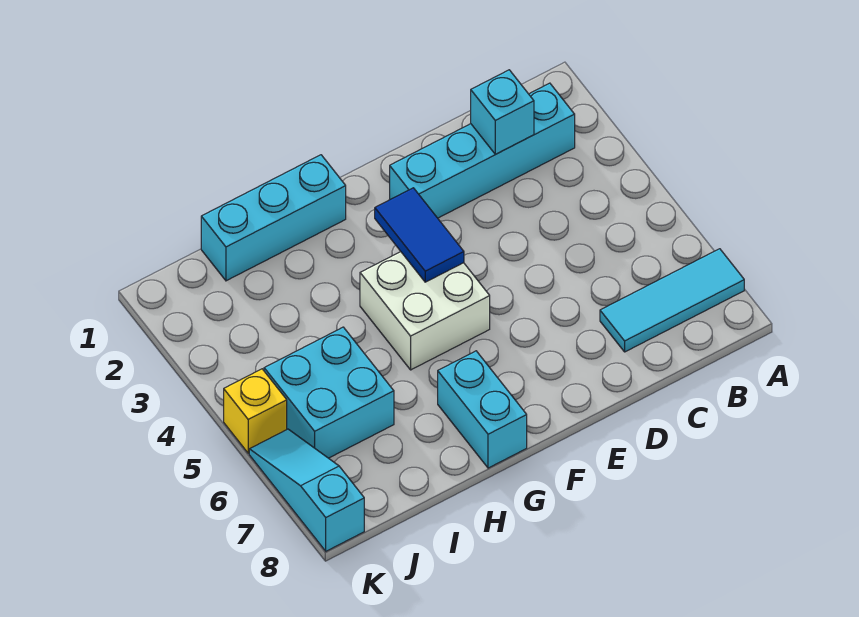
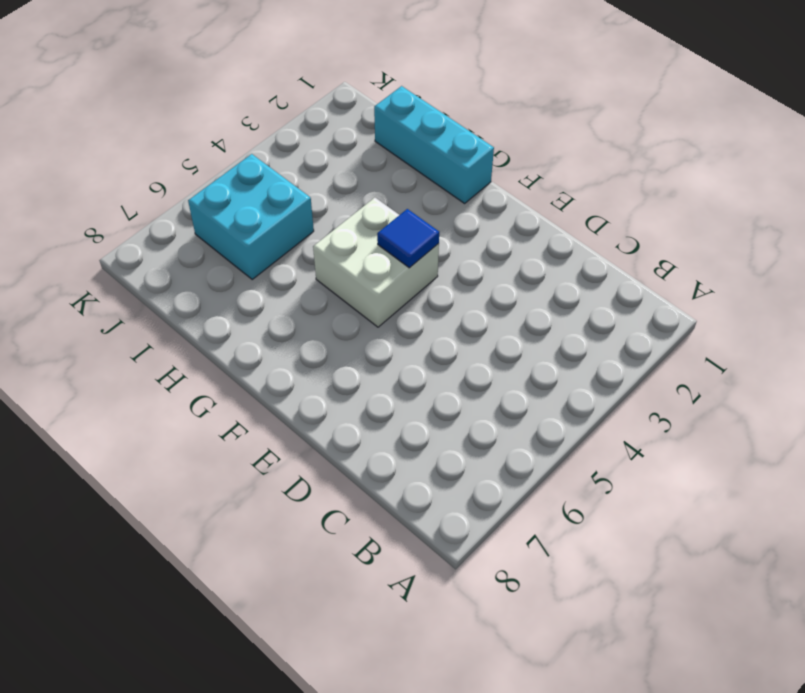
blue 1x1 tile [377,209,439,268] -> blue 1x2 tile [375,188,464,282]
none -> cyan 1x3 tile [600,249,744,352]
none -> cyan 1x4 brick [390,83,575,218]

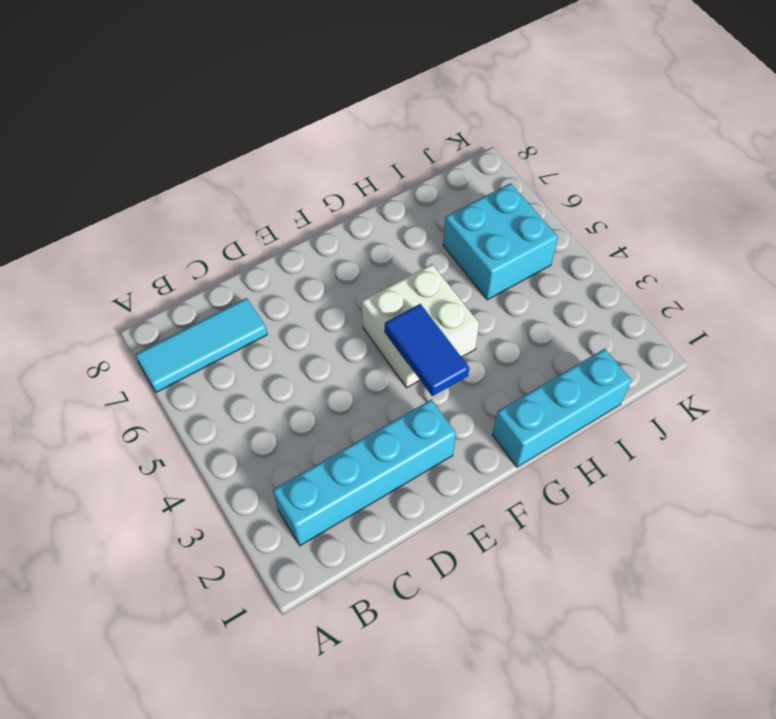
none -> cyan 1x2 brick [438,351,527,468]
none -> yellow 1x1 brick [224,369,287,453]

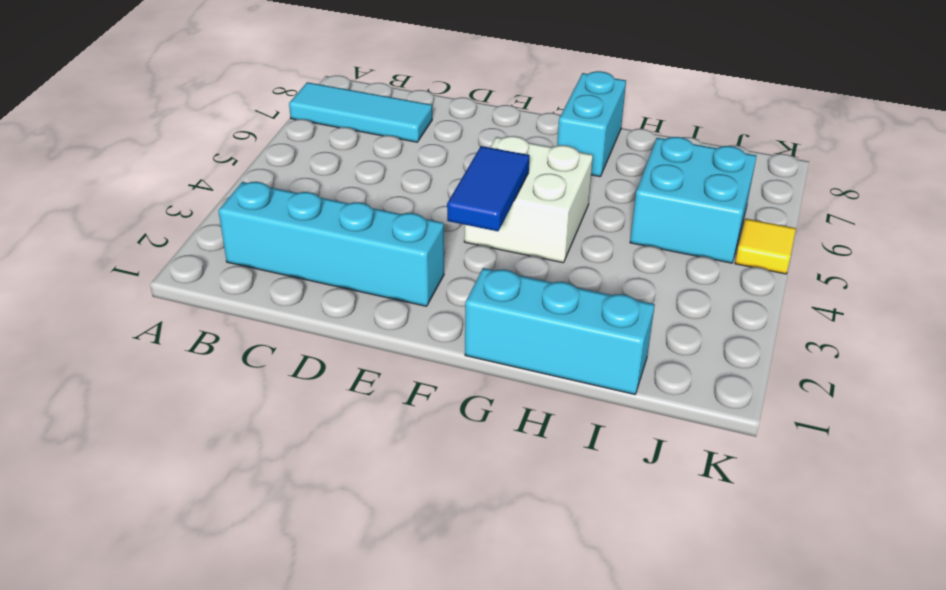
yellow 1x1 tile [735,219,796,274] -> yellow 1x1 brick [224,369,287,453]
none -> cyan 1x3 slope [249,429,364,551]
none -> cyan 1x1 brick [471,70,534,154]

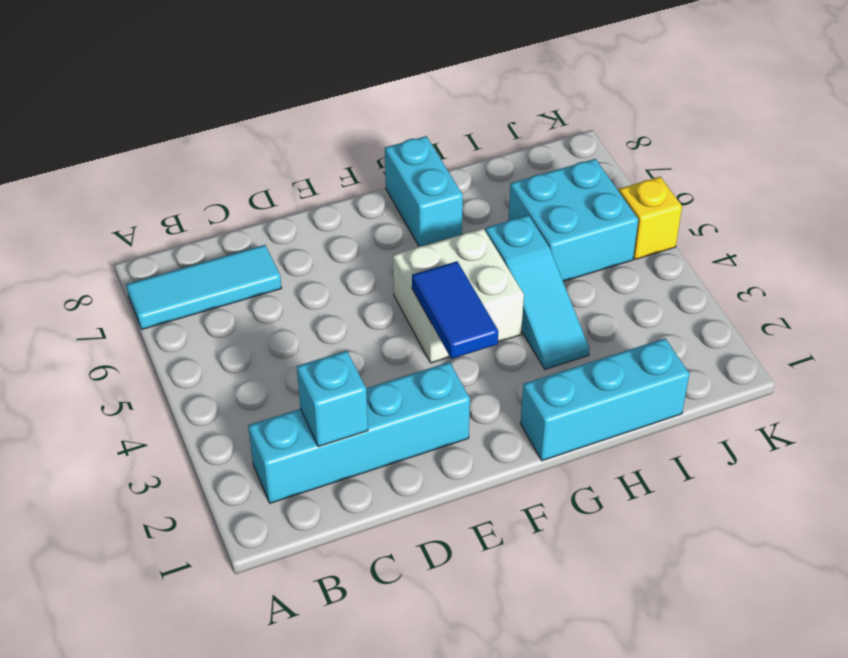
cyan 1x3 slope [485,215,589,369] -> cyan 1x3 slope moved to [249,429,364,551]

